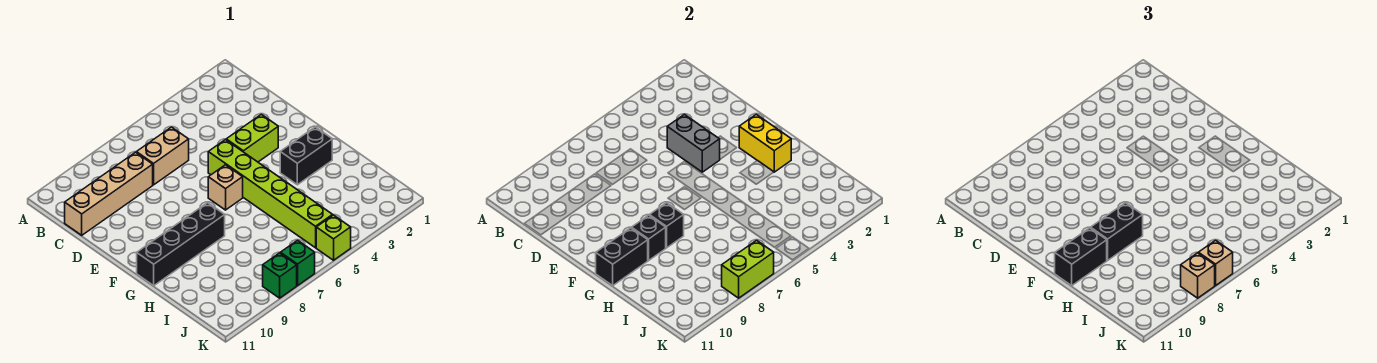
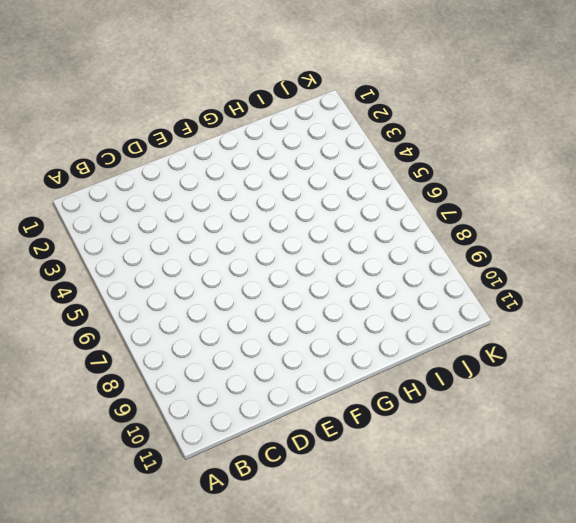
none -> tan 1x2 brick [136,127,189,185]
none -> tan 1x4 brick [65,152,153,235]
none -> lime 1x2 brick [226,114,278,162]

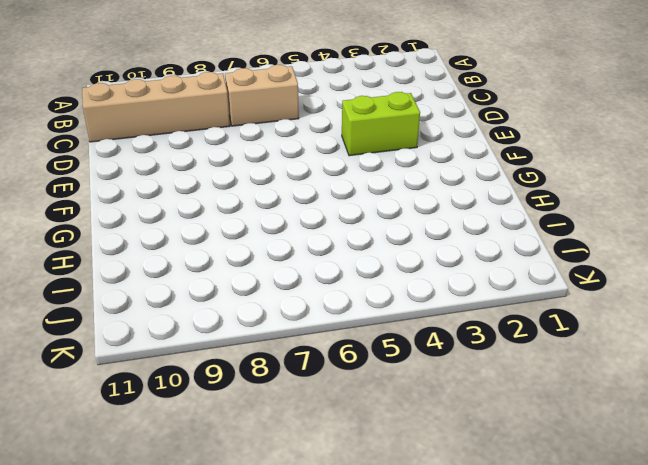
none -> lime 1x6 brick [208,140,333,248]
none -> tan 1x1 brick [208,165,243,210]
none -> black 1x2 brick [280,127,332,185]

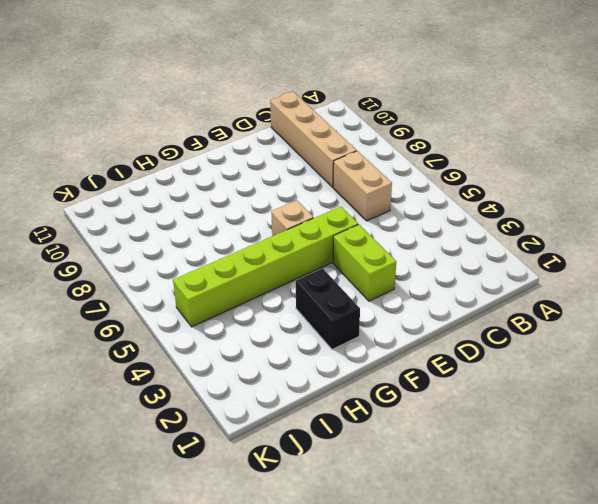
none -> black 1x4 brick [137,203,225,286]
none -> lime 1x1 brick [316,215,351,260]
none -> green 1x1 brick [280,240,315,285]

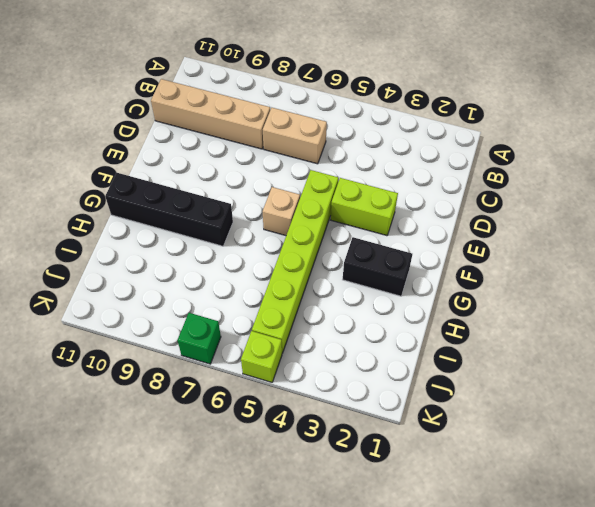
none -> green 1x1 brick [263,253,297,298]
none -> grey 1x2 brick [667,114,720,172]
none -> yellow 1x2 brick [739,114,791,172]

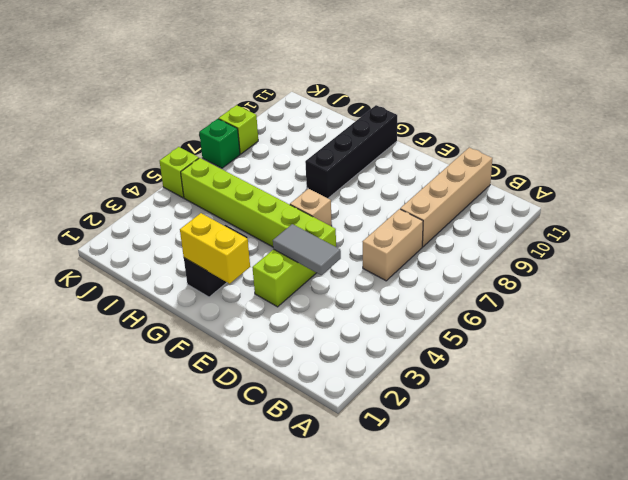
grey 1x2 tile [273,224,341,275] -> grey 1x2 brick [667,114,720,172]
lime 1x1 brick [219,105,258,154] -> green 1x1 brick [263,253,297,298]
none -> black 1x1 brick [649,203,684,248]
none -> black 1x1 brick [632,215,666,260]
none -> black 1x2 brick [596,228,648,286]

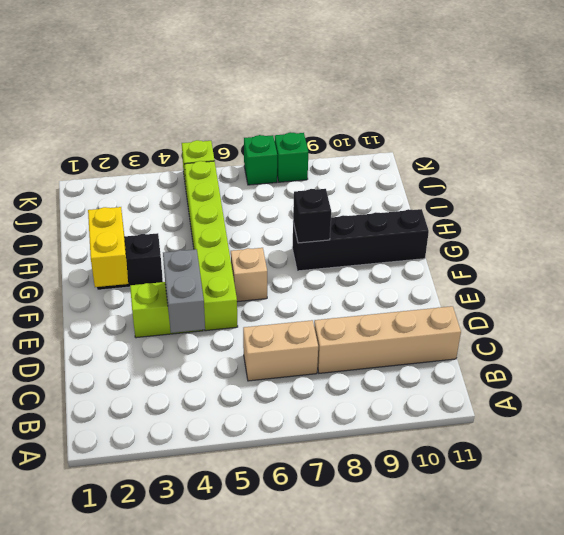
none -> black 1x1 brick [632,215,666,260]
none -> black 1x2 brick [596,228,648,286]
none -> lime 1x2 brick [722,240,774,298]

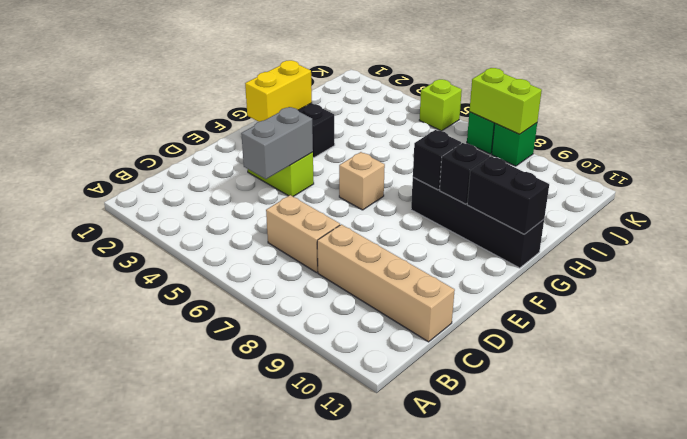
none -> lime 1x6 brick [208,140,333,248]
none -> black 1x2 brick [1091,203,1143,260]
none -> black 1x2 brick [1055,228,1107,286]

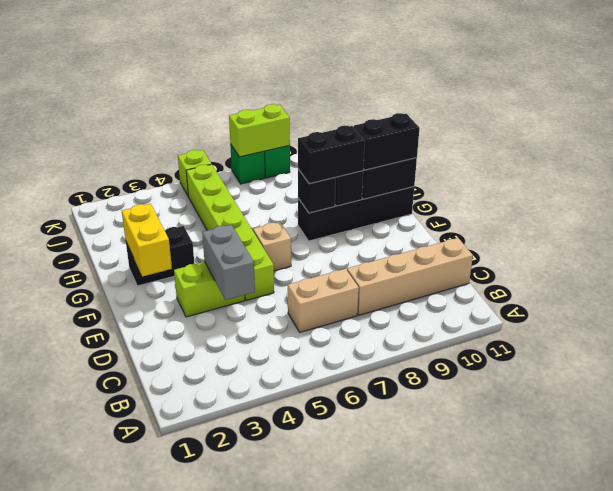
none -> tan 1x1 brick [1198,240,1233,286]
none -> tan 1x1 brick [1181,253,1215,298]

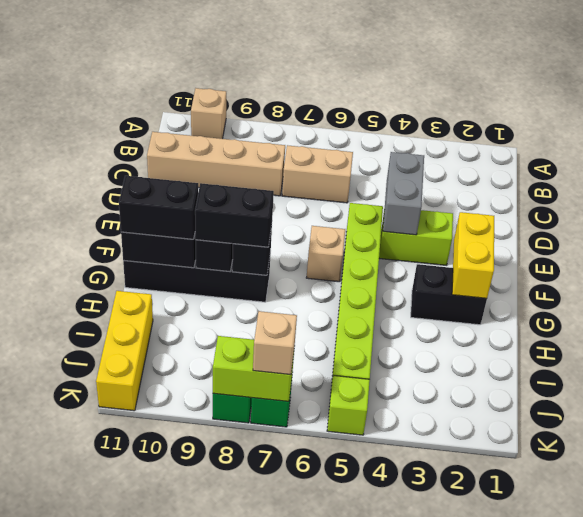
tan 1x1 brick [191,88,226,139] -> tan 1x1 brick moved to [1181,253,1215,298]
yellow 1x3 brick [96,291,153,411] -> none

